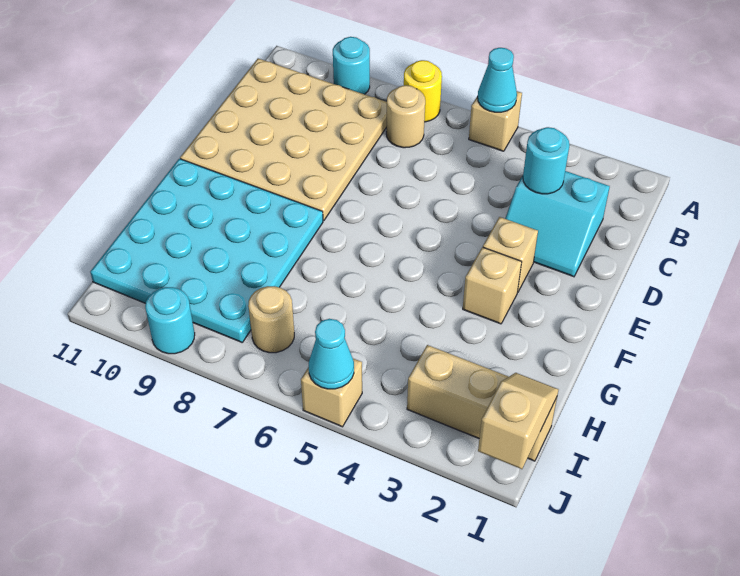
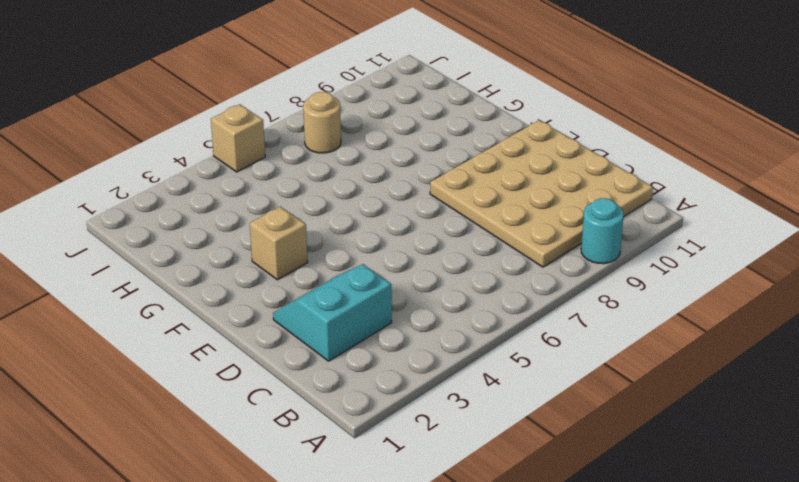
none -> tan 1x1 brick [469,91,522,151]
none -> yellow 1x1 round brick [404,60,442,122]
none -> tan 1x1 round brick [386,85,425,148]

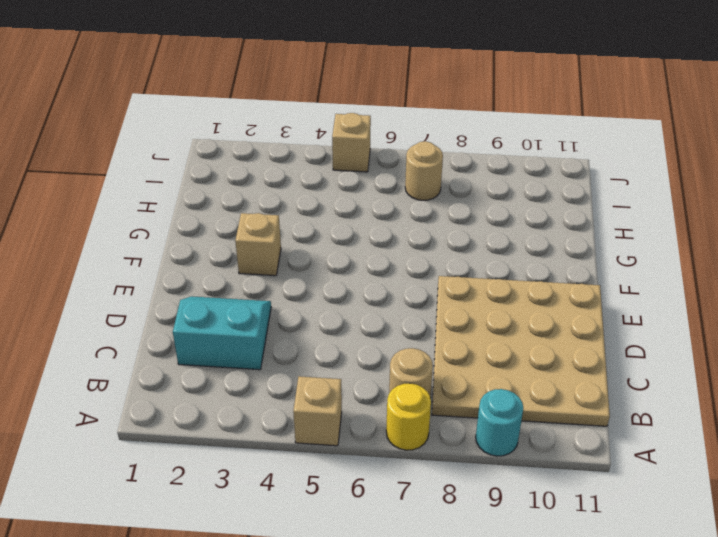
none -> tan 1x1 brick [483,217,538,292]
none -> cyan 4x4 plate [90,159,323,342]
none -> tan 1x3 brick [407,345,557,461]

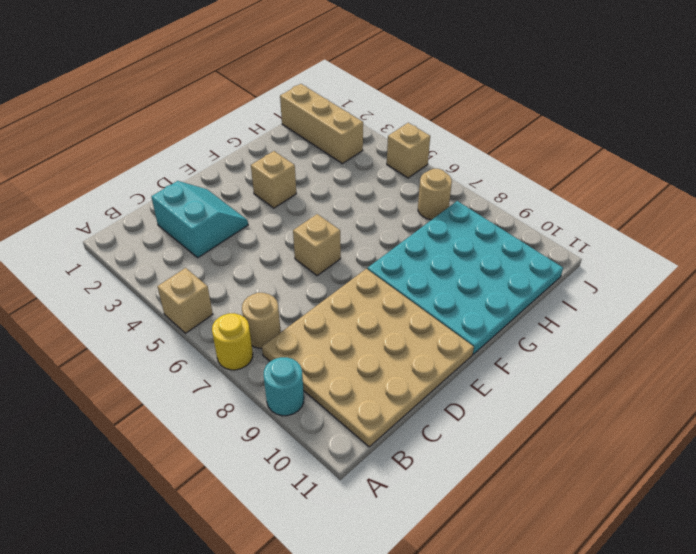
tan 1x1 brick [293,214,341,276] -> tan 1x1 brick moved to [483,217,538,292]
none -> cyan 1x1 round brick [145,287,195,354]
none -> cyan 1x1 cone [478,48,517,112]
none -> cyan 1x1 round brick [523,127,570,194]

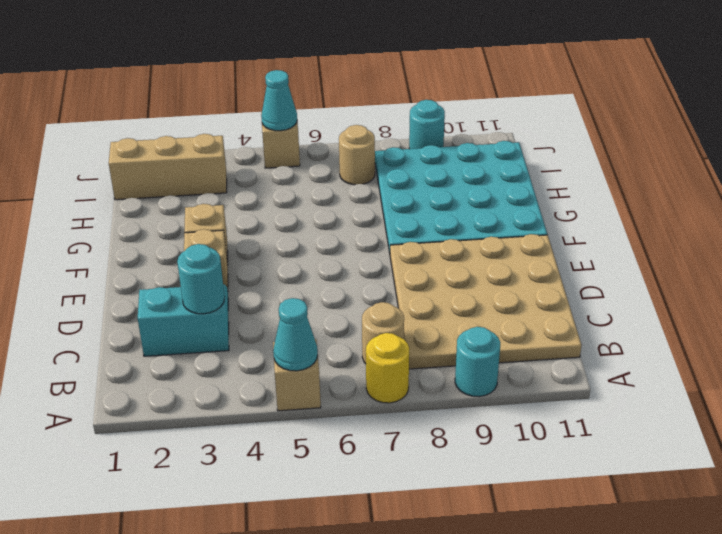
none -> tan 1x2 slope [478,373,558,469]

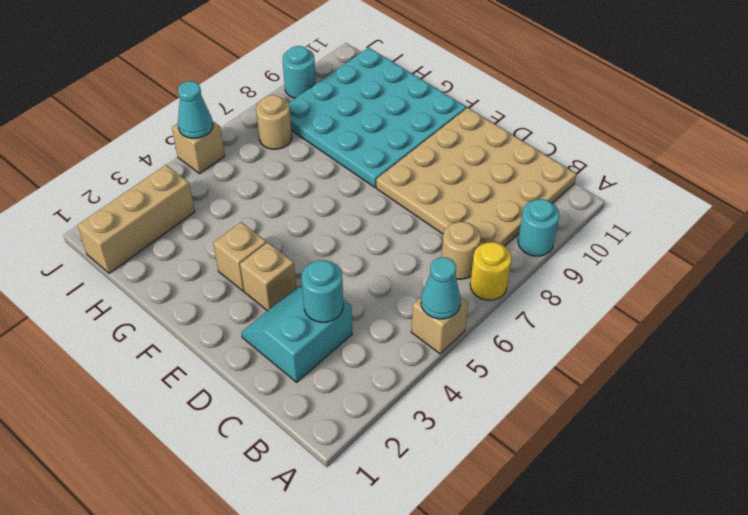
none -> tan 1x2 slope [478,373,558,469]

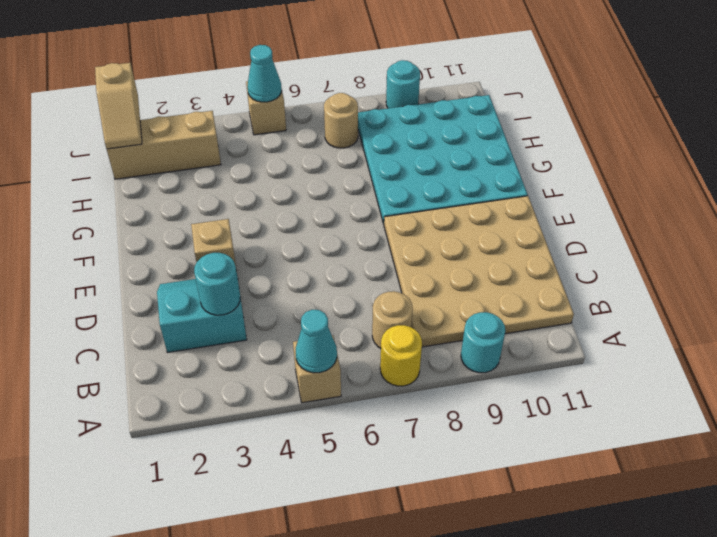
none -> tan 1x1 brick [463,247,522,324]

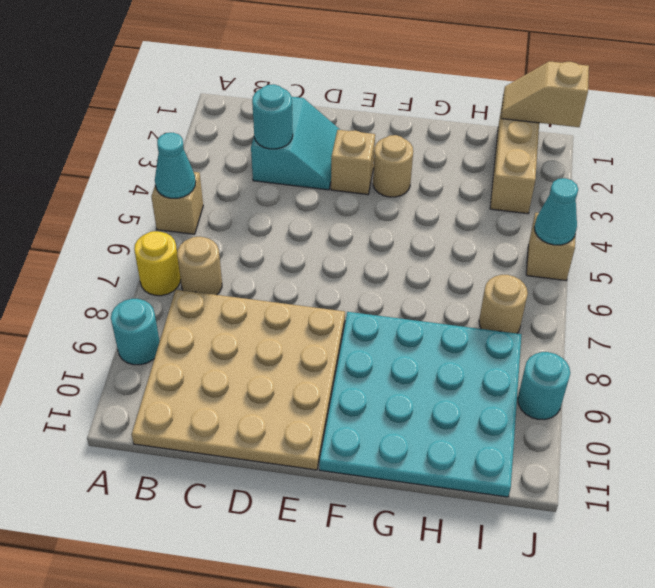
tan 1x1 round brick [373,135,413,197] -> tan 1x1 brick [463,247,522,324]

